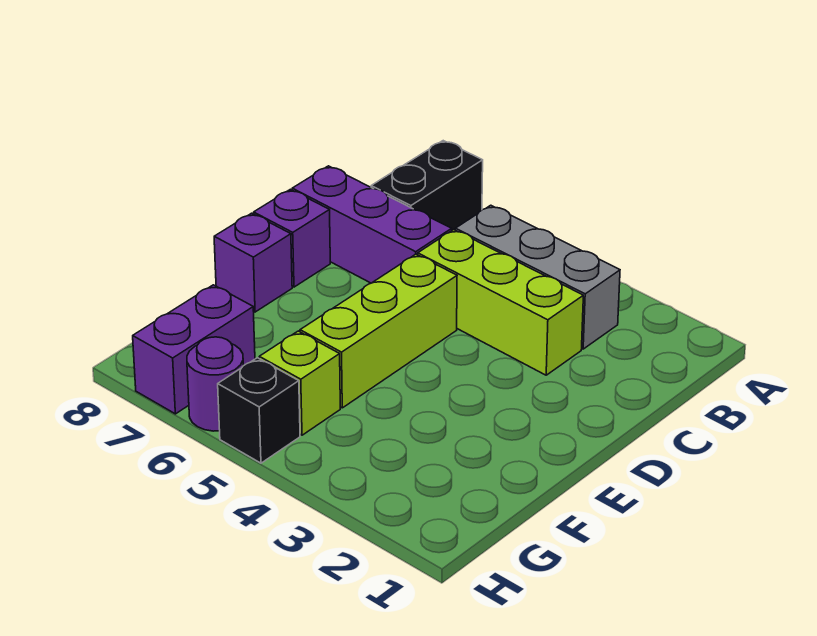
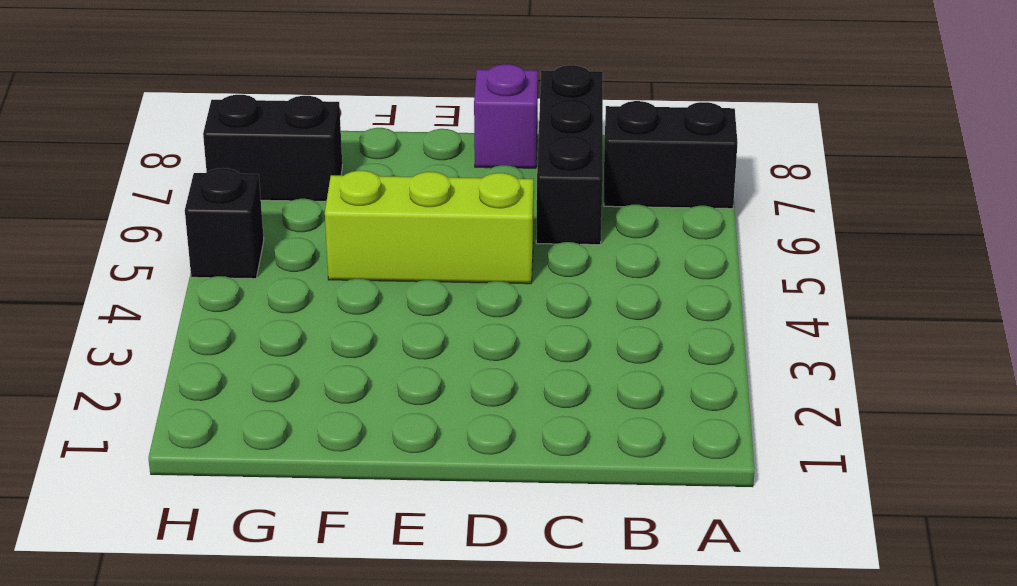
black 1x3 brick [536,65,603,245] -> purple 1x3 brick [292,166,452,283]
black 1x2 brick [203,95,342,201] -> purple 1x2 brick [133,285,255,414]
none -> grey 1x3 brick [455,205,620,349]
none -> lime 1x3 brick [418,230,583,375]

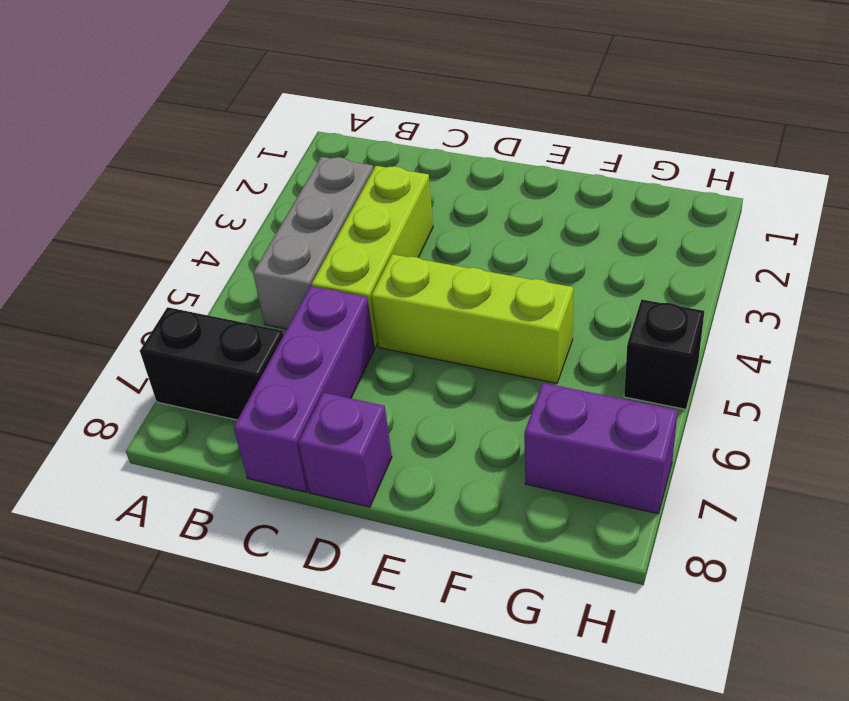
none -> purple 1x1 brick [214,213,292,312]
none -> lime 1x1 brick [259,331,340,435]

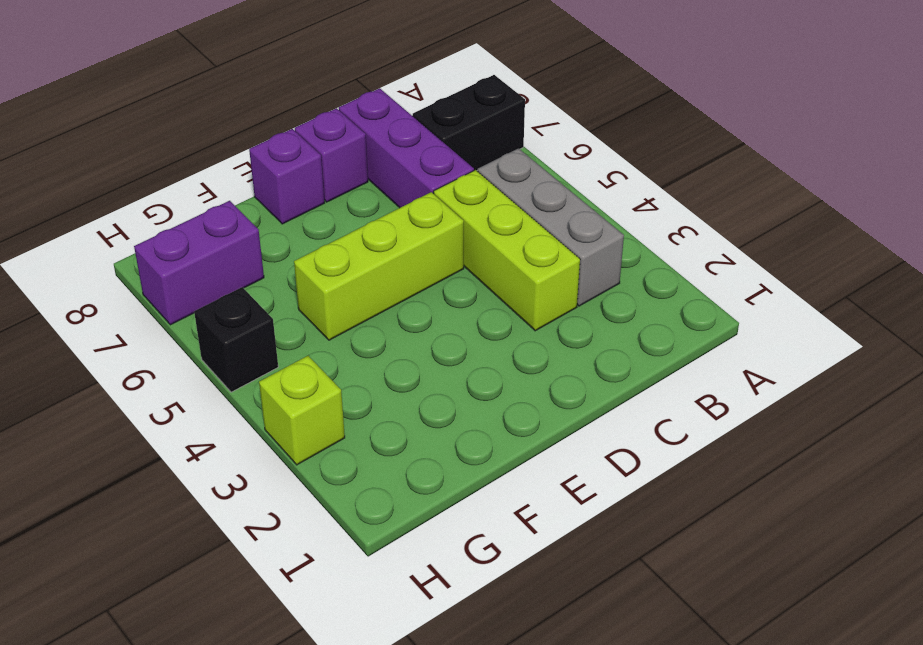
lime 1x1 brick [259,356,345,465] -> lime 1x1 brick moved to [259,331,340,435]
none -> purple 1x1 round brick [187,337,243,431]

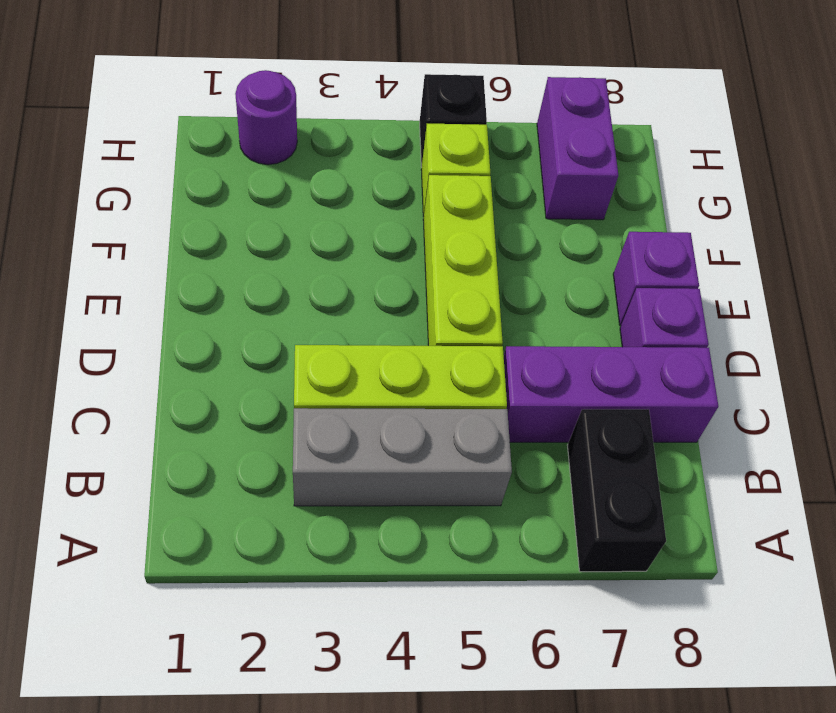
purple 1x1 round brick [235,70,297,165] -> purple 1x1 round brick moved to [187,337,243,431]

